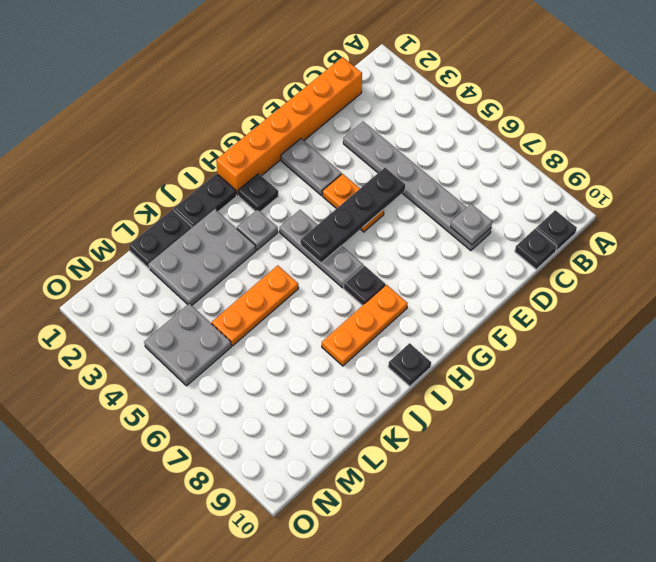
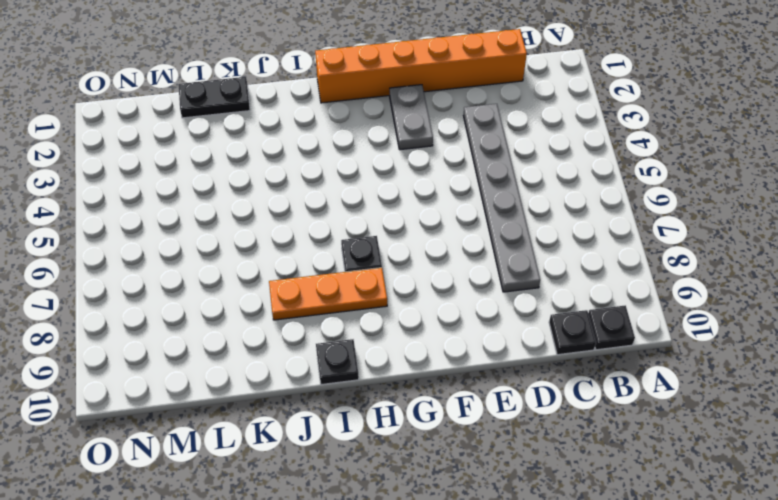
none -> orange 1x2 plate [322,174,384,232]
none -> black 1x1 plate [238,174,278,212]
none -> grey 1x3 plate [280,210,363,288]

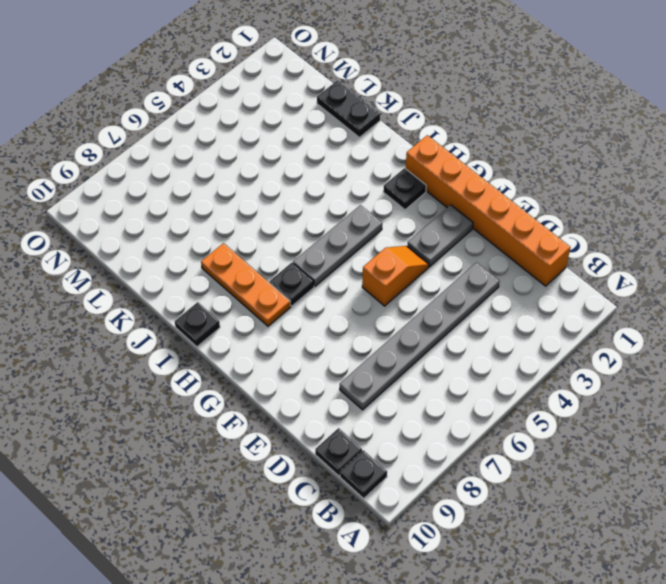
orange 1x2 slope [362,246,429,306] -> orange 1x2 plate [322,174,384,232]
none -> black 1x2 plate [174,174,236,228]
none -> grey 1x1 plate [237,210,278,250]
none -> grey 2x3 plate [149,210,256,305]

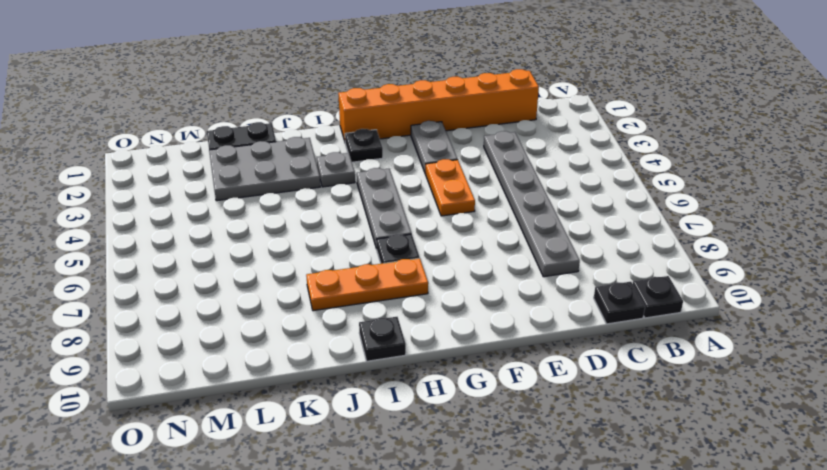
none -> black 1x2 plate [174,174,236,228]
none -> orange 1x3 plate [212,265,298,346]
none -> grey 2x2 plate [144,303,231,386]

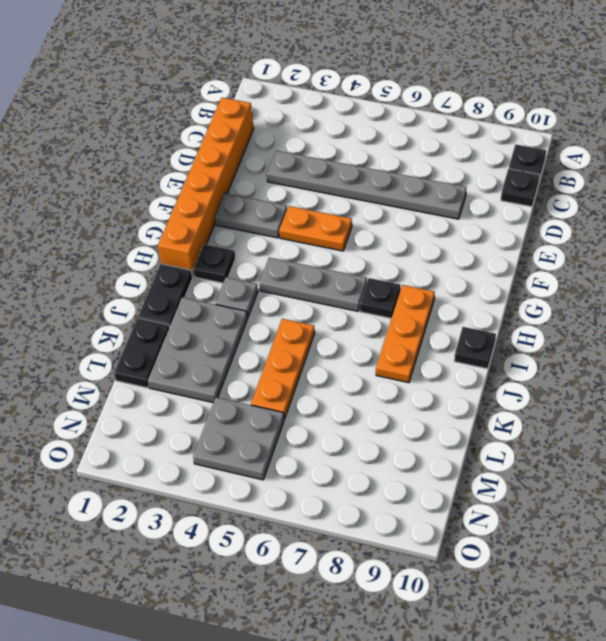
none -> grey 1x1 plate [451,204,492,245]
none -> black 1x4 plate [301,168,405,263]

